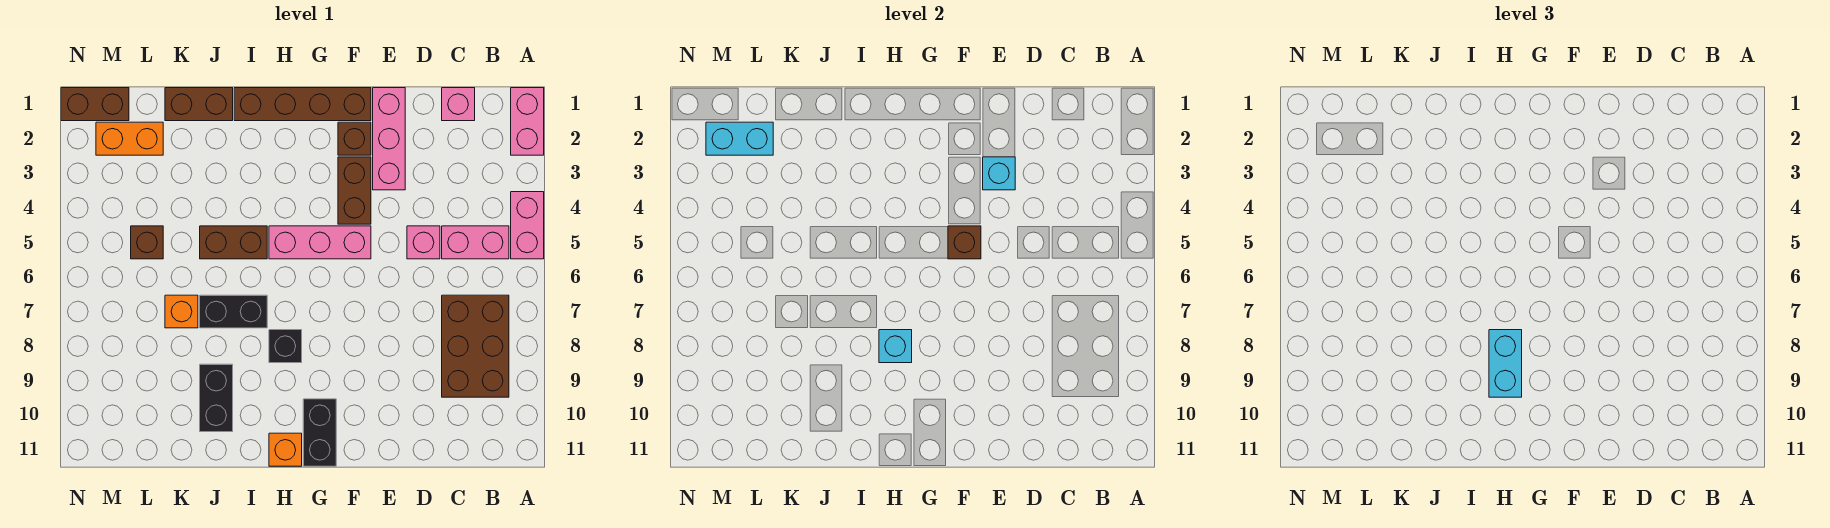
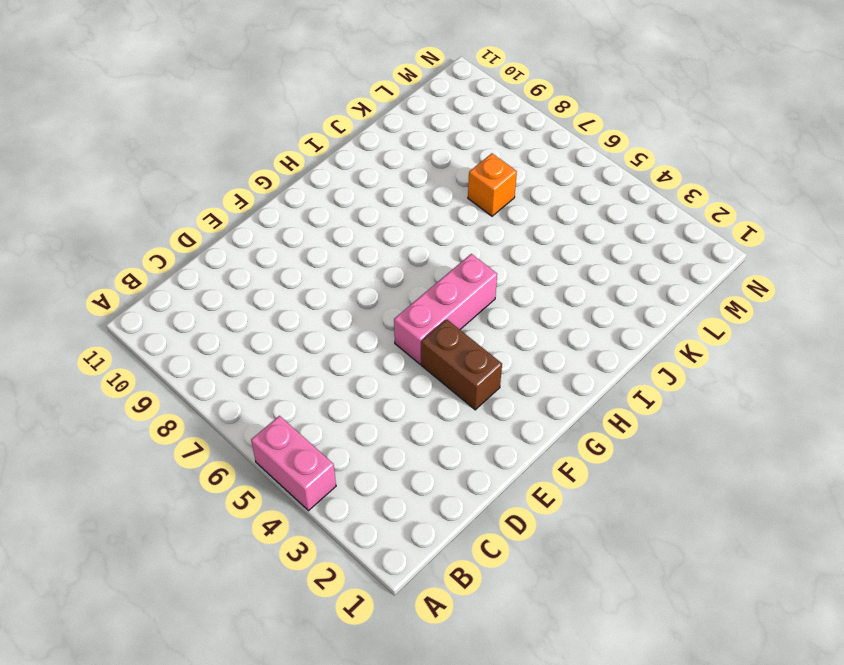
none -> pink 1x2 brick [511,88,544,155]
none -> pink 1x2 brick [442,226,509,259]
none -> brown 2x3 brick [442,295,509,397]

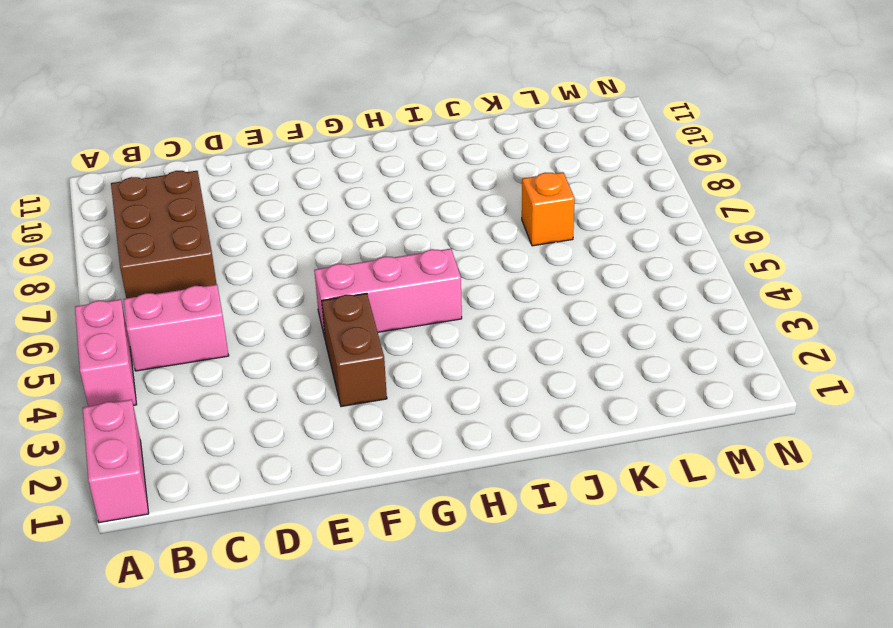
none -> pink 1x1 brick [442,88,475,121]
none -> pink 1x1 brick [407,226,440,259]
none -> pink 1x3 brick [373,88,405,190]

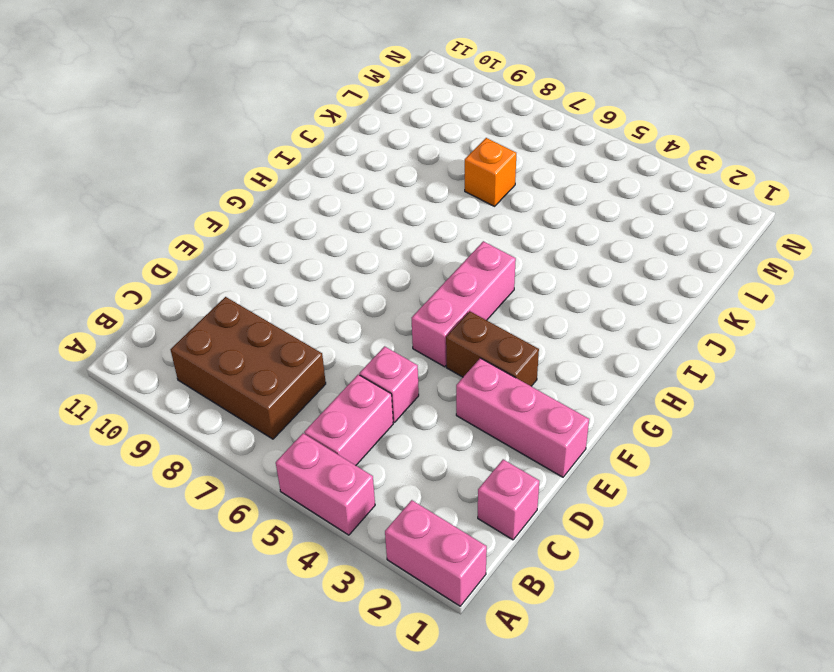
none -> brown 1x4 brick [234,88,371,121]
none -> brown 1x1 brick [338,122,371,155]
none -> black 1x2 brick [303,399,336,466]

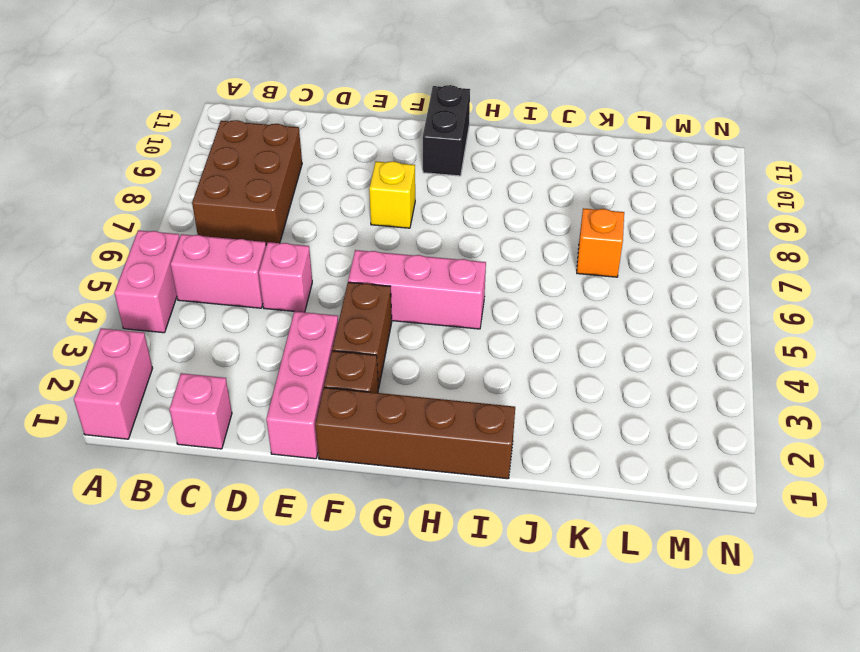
yellow 1x1 brick [369,161,415,228] -> none
none -> black 1x1 brick [269,330,302,363]
none -> orange 1x1 brick [269,433,302,466]
none -> brown 1x2 brick [200,226,267,259]

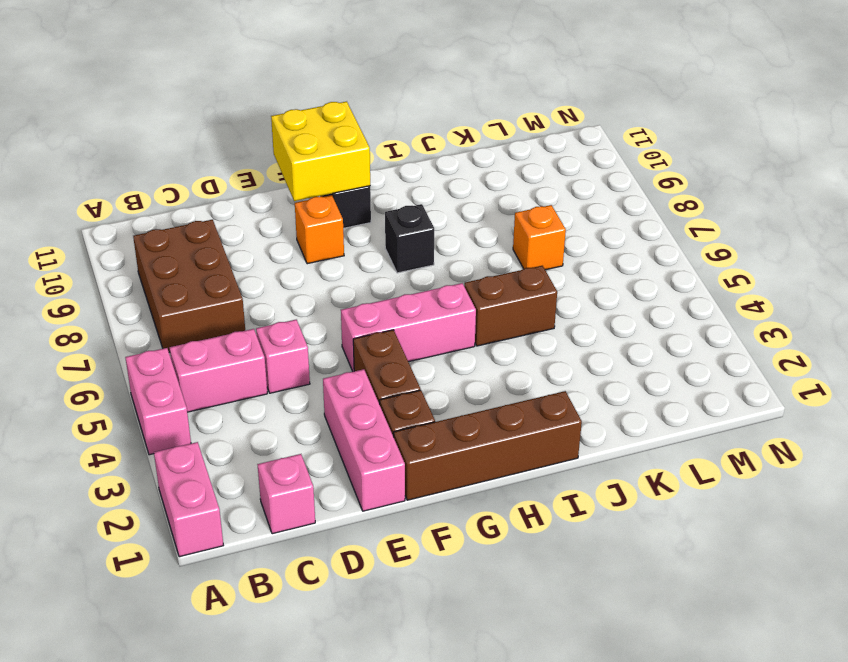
orange 1x1 brick [295,195,344,264] -> orange 1x1 brick moved to [269,433,302,466]
yellow 2x2 brick [271,102,370,201] -> none
none -> black 1x2 brick [200,295,267,328]
none -> brown 1x2 brick [165,88,233,121]
none -> black 1x2 brick [200,364,233,432]

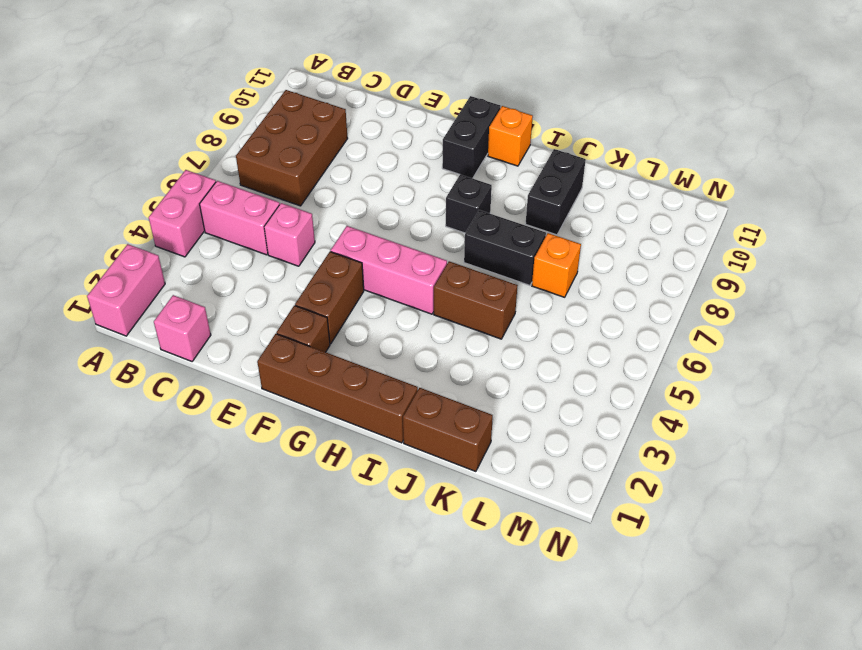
none -> pink 1x3 brick [373,88,405,190]
none -> orange 1x2 brick [96,122,163,155]
none -> brown 1x1 brick [131,226,163,259]

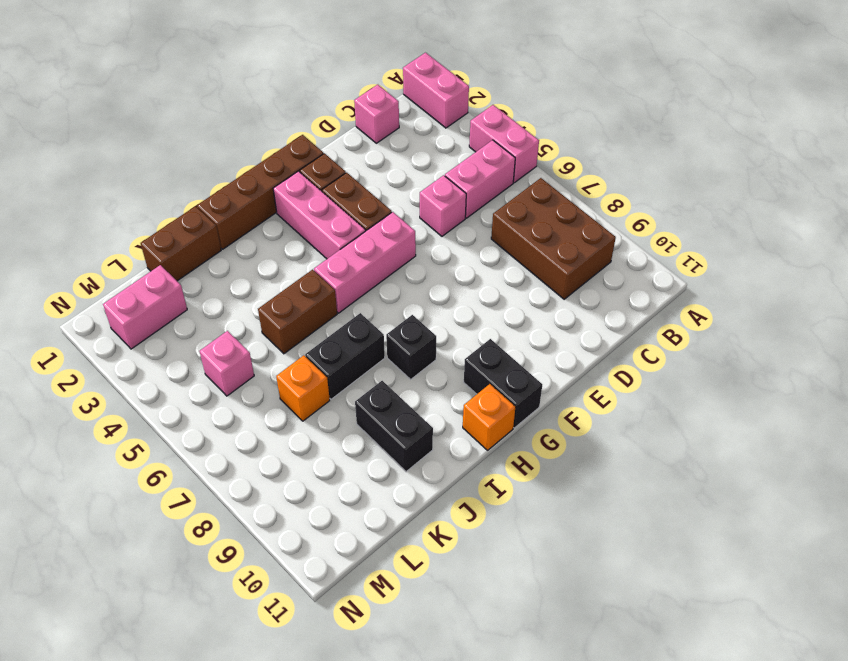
pink 1x3 brick [273,171,366,259] -> pink 1x3 brick moved to [373,88,405,190]
pink 1x2 brick [103,265,187,349] -> orange 1x2 brick [96,122,163,155]
pink 1x1 brick [200,331,254,396] -> brown 1x1 brick [131,226,163,259]
none -> brown 1x2 brick [61,88,129,121]
none -> cyan 1x1 brick [983,157,1015,190]
none -> brown 1x1 brick [948,226,981,259]

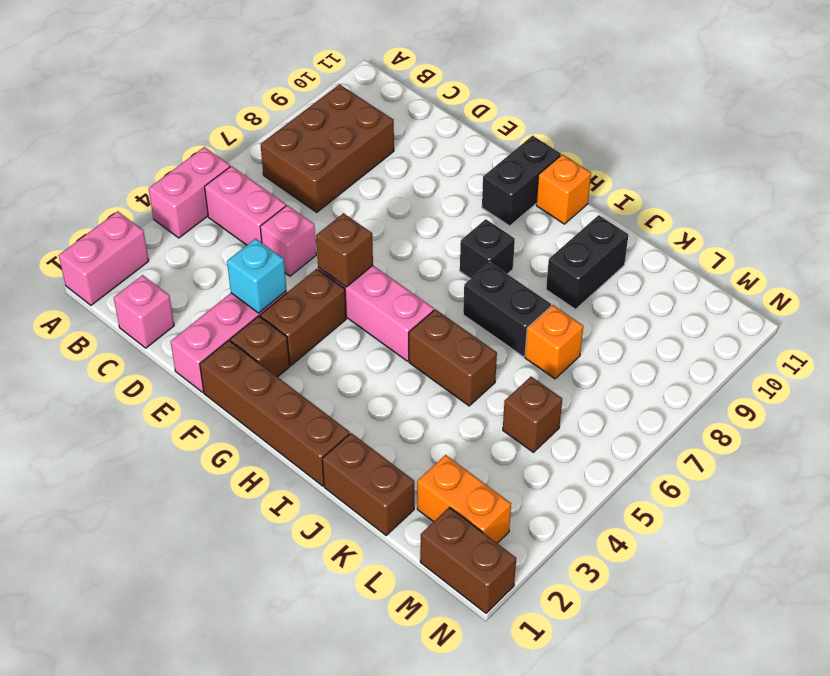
none -> cyan 1x1 brick [879,330,912,363]
none -> cyan 1x2 brick [706,122,773,155]
none -> cyan 1x2 brick [1489,330,1522,397]

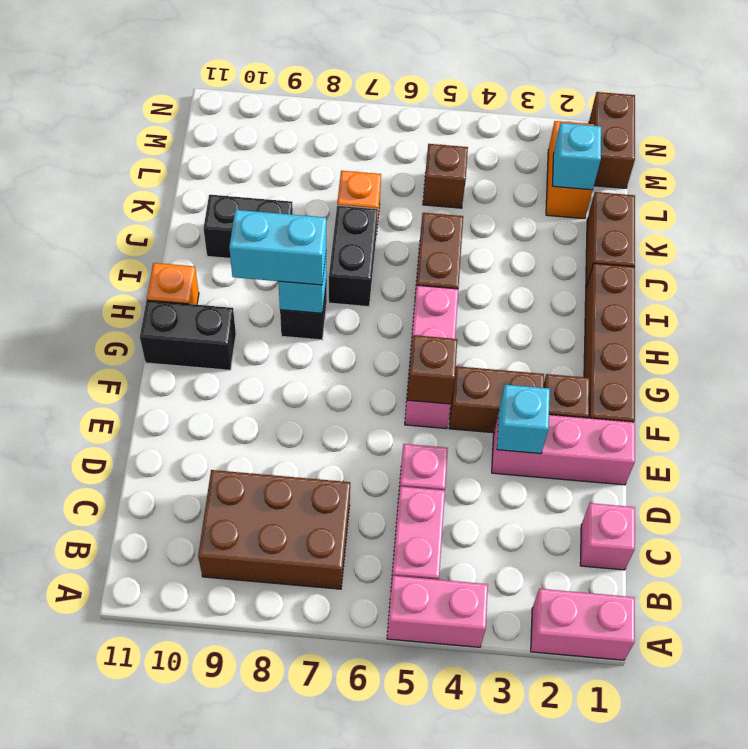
cyan 1x1 brick [552,123,601,190] -> cyan 1x2 brick [706,122,773,155]

